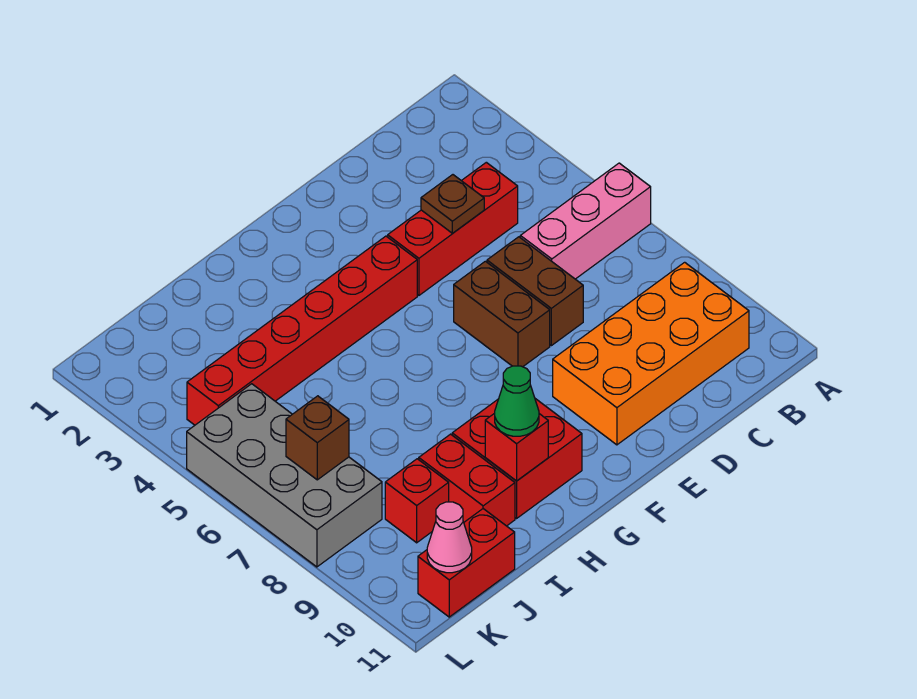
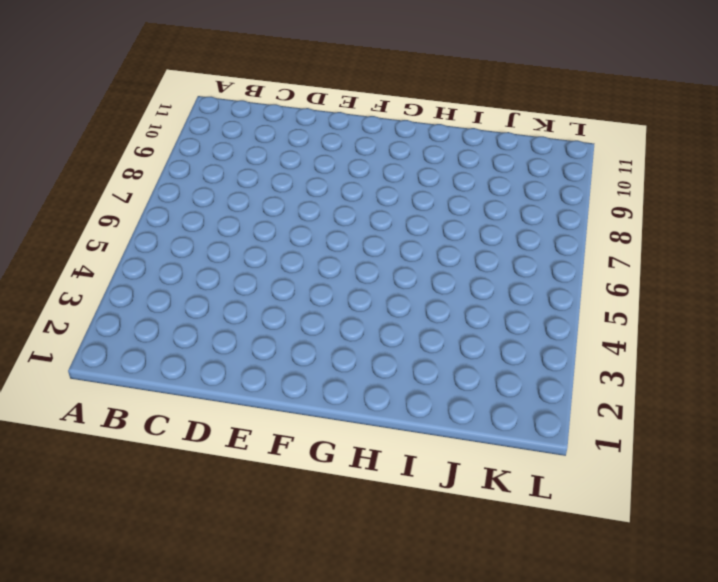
none -> pink 1x3 brick [520,163,651,279]
none -> orange 2x4 brick [553,262,749,445]
none -> red 1x3 brick [388,162,518,295]

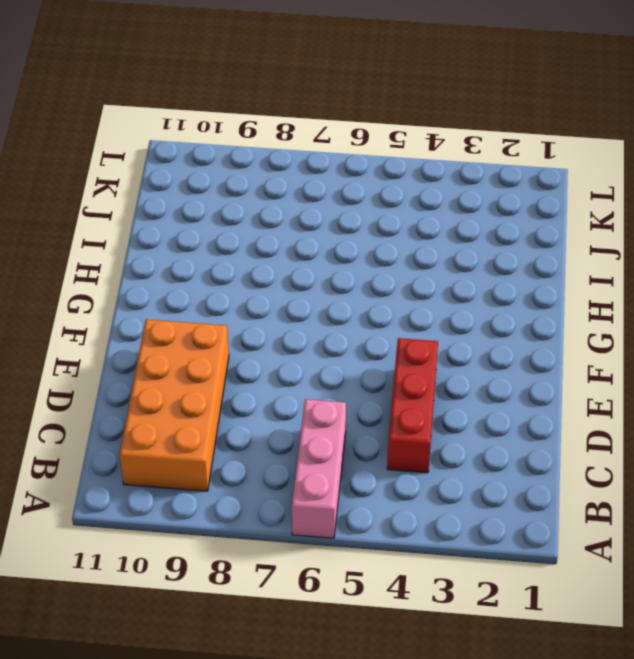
none -> brown 1x2 brick [487,237,583,346]
none -> brown 1x2 brick [454,261,550,367]
none -> red 1x6 brick [187,236,417,425]

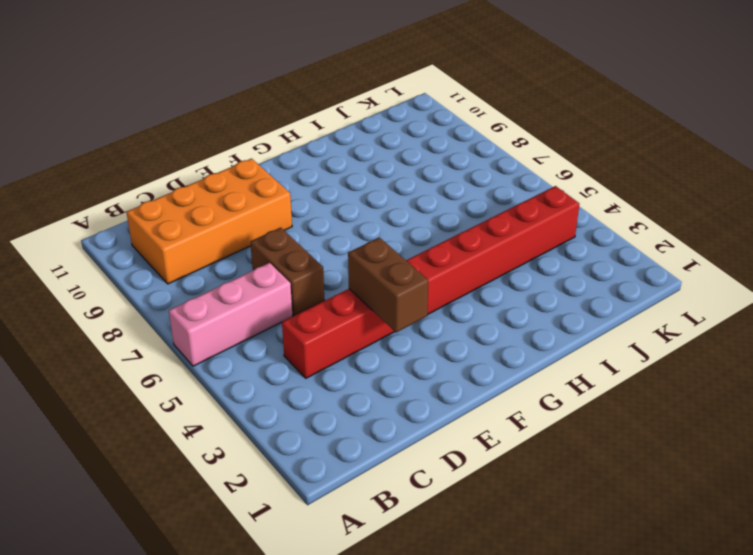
brown 1x2 brick [348,238,429,332] -> brown 1x2 brick moved to [454,261,550,367]
none -> red 2x2 brick [452,399,582,518]
none -> red 1x2 brick [419,434,515,526]
none -> red 1x1 brick [385,459,449,543]

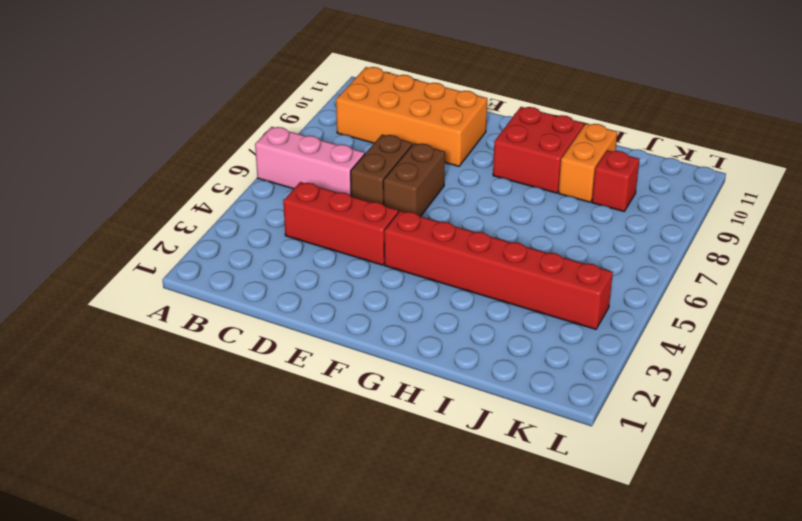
orange 1x2 brick [559,124,617,202] -> red 1x2 brick [419,434,515,526]
none -> red 1x2 brick [418,509,515,617]
none -> grey 2x4 brick [187,384,382,567]
none -> brown 1x1 plate [421,175,484,233]

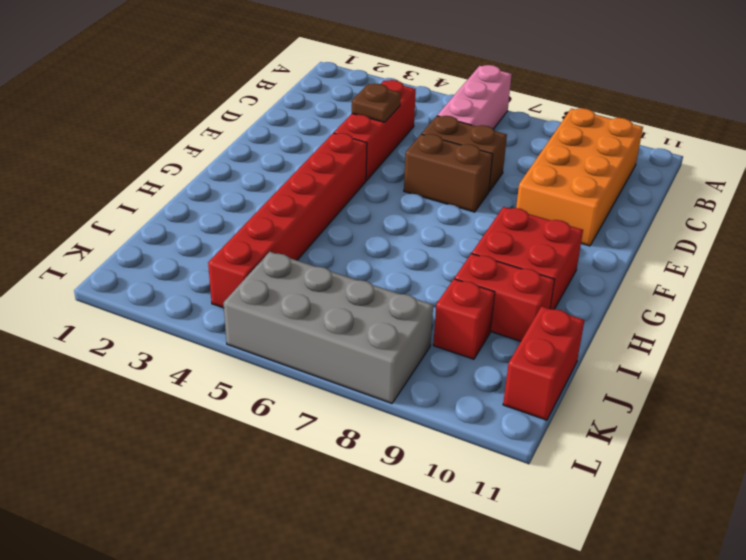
none -> red 1x1 brick [485,413,548,481]
none -> brown 1x1 brick [286,396,349,480]
none -> pink 1x1 cone [427,502,472,573]

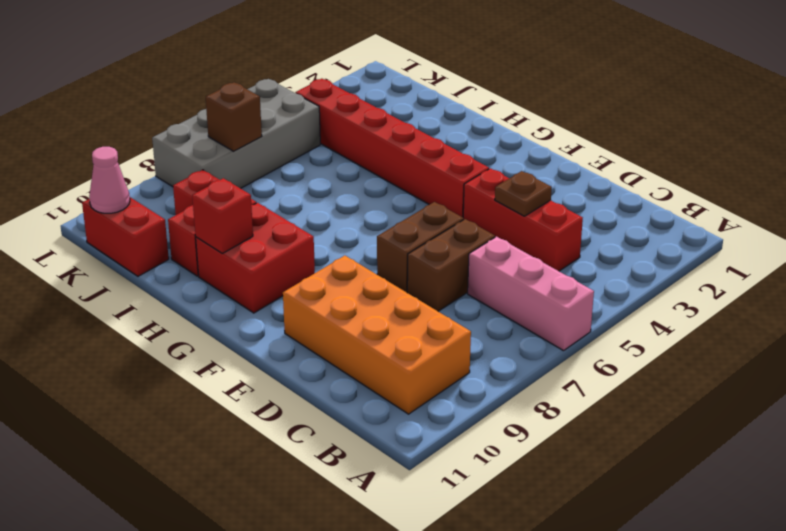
none -> green 1x1 cone [495,366,539,436]

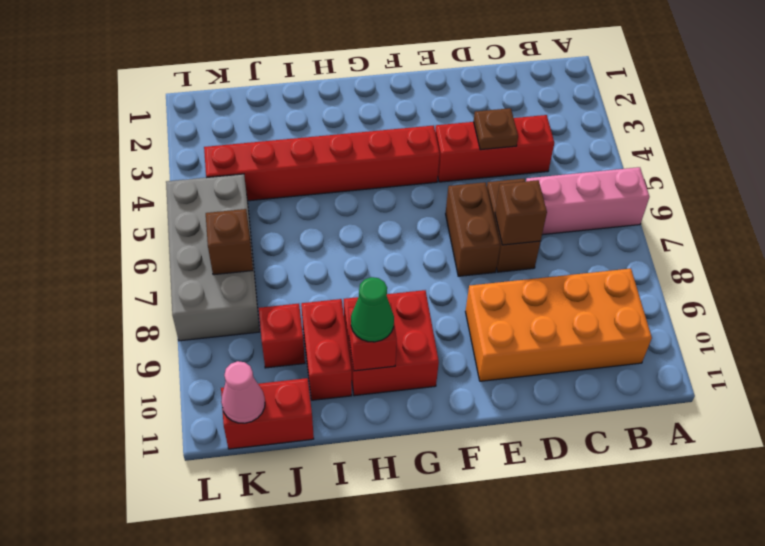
brown 1x1 brick [495,180,547,245] -> none

